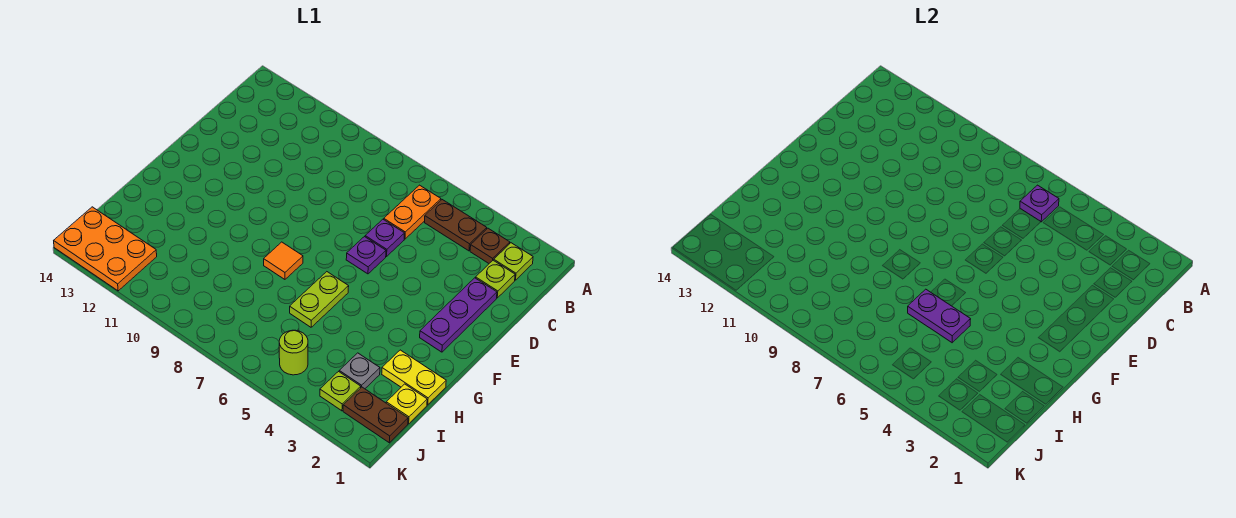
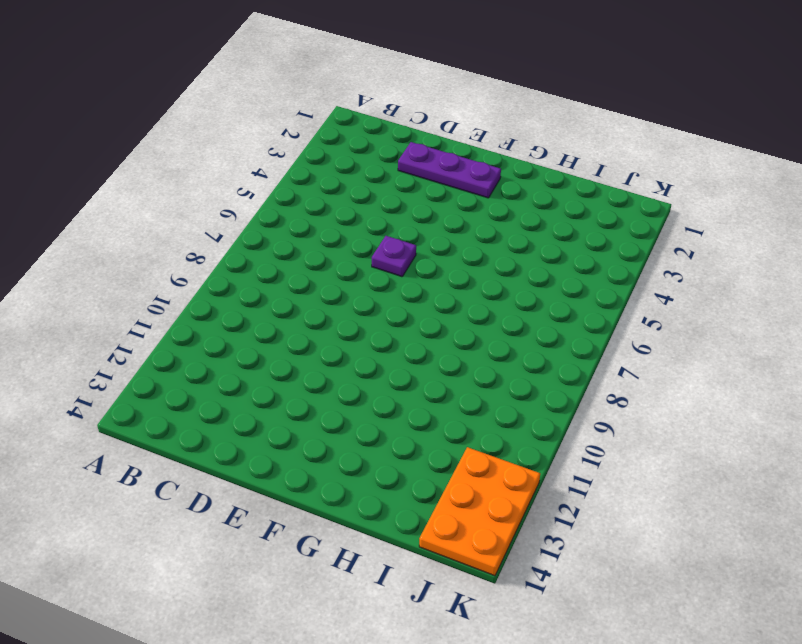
none -> lime 1x1 plate [494,243,533,280]
none -> brown 1x1 plate [470,228,510,263]
none -> brown 1x2 plate [425,200,487,251]

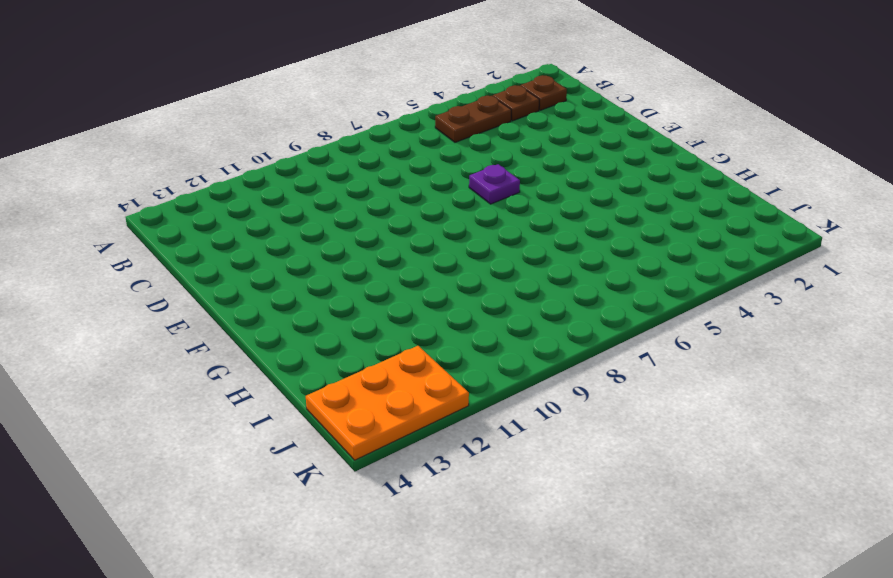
brown 1x1 plate [520,75,567,110] -> lime 1x1 plate [494,243,533,280]
none -> orange 1x2 plate [384,185,441,239]
none -> lime 1x1 plate [476,260,515,298]
none -> purple 1x3 plate [420,278,497,352]

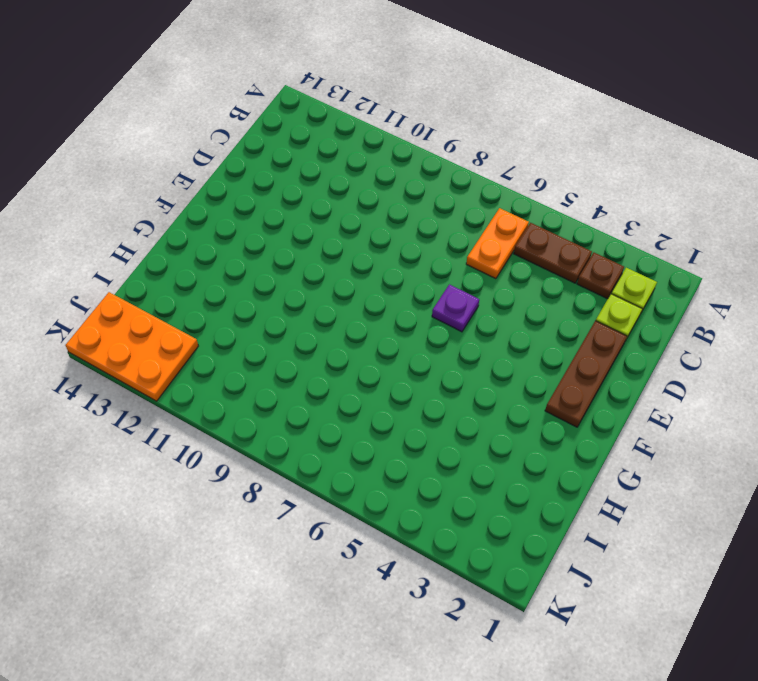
brown 1x3 plate [545,321,627,427] -> purple 1x3 plate [420,278,497,352]
none -> purple 1x1 plate [365,219,404,256]
none -> lime 1x2 plate [290,272,349,327]
none -> orange 1x1 tile [264,242,303,279]

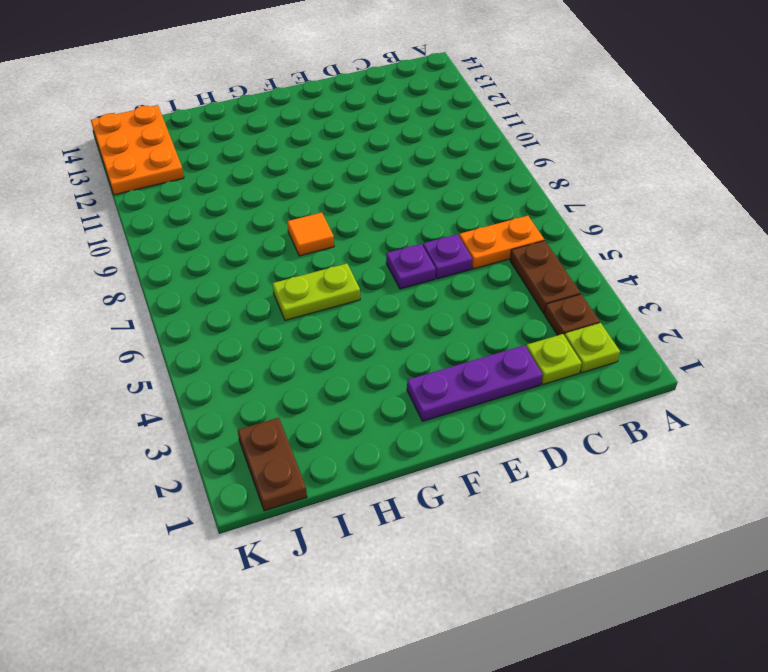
none -> yellow 1x2 plate [382,350,446,405]
none -> yellow 1x1 plate [386,384,427,424]
none -> grey 1x1 plate [339,353,380,389]

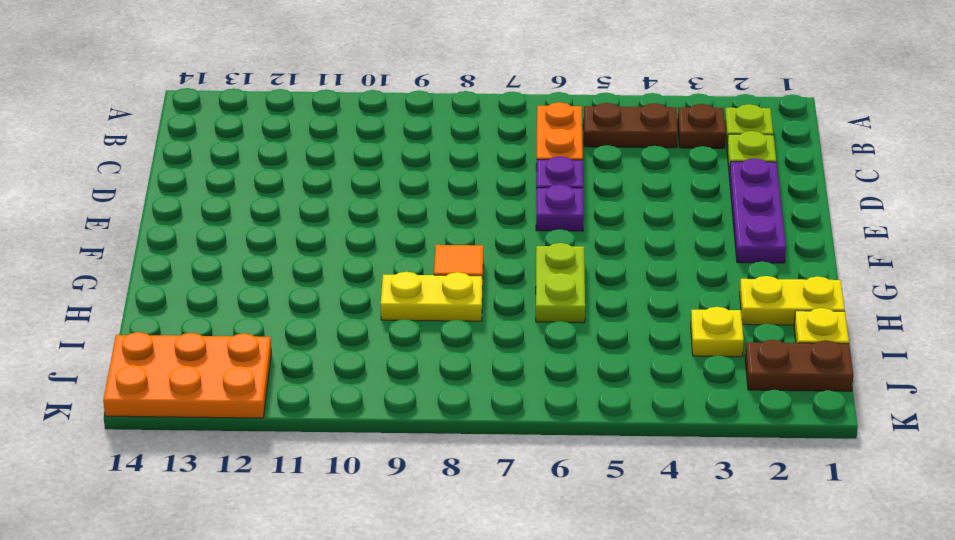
yellow 1x2 plate [381,272,482,321] -> none
yellow 1x1 plate [691,307,744,357] -> grey 1x1 plate [339,353,380,389]
none -> lime 1x1 plate [320,372,361,411]
none -> lime 1x1 round brick [279,330,308,375]
none -> purple 1x1 plate [1020,185,1059,222]

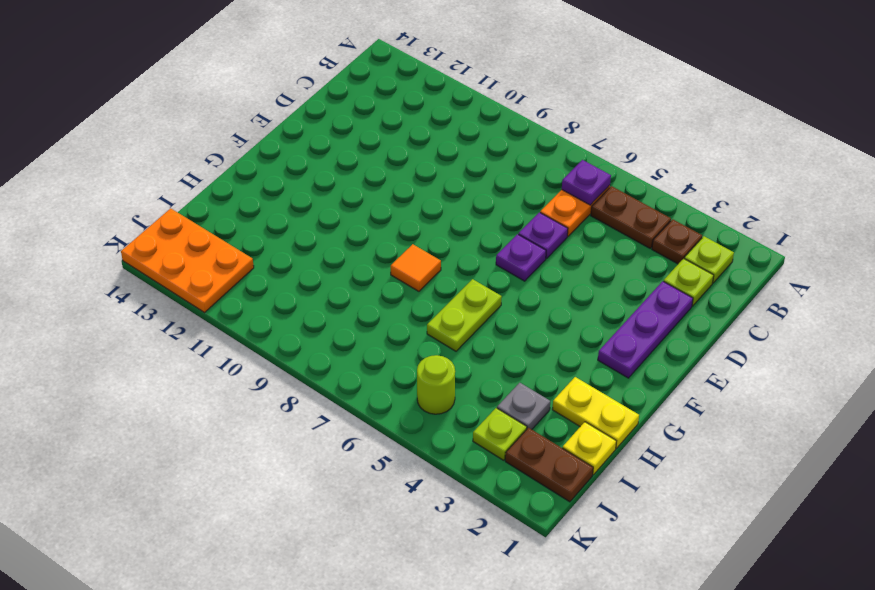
none -> purple 1x2 plate [908,289,971,343]

